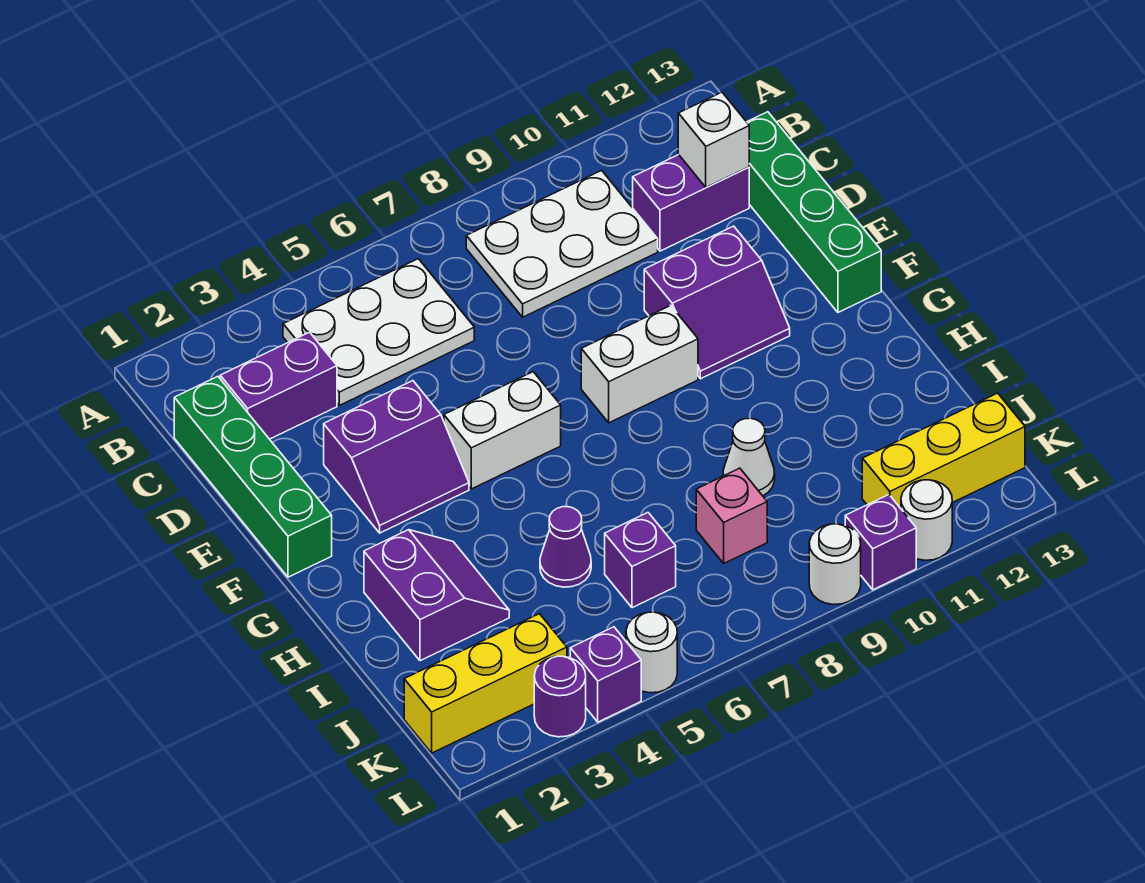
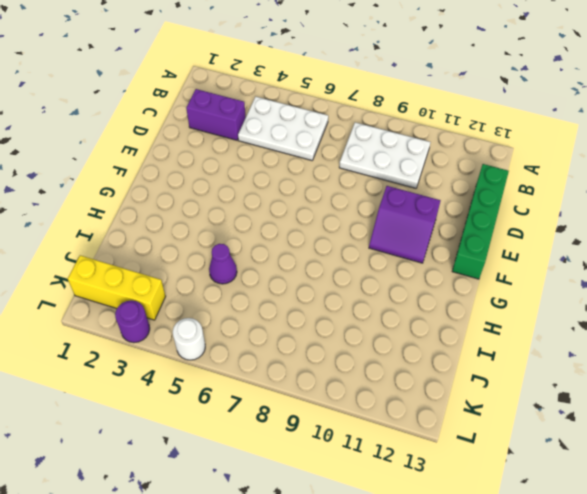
none -> green 1x4 brick [174,376,332,577]
none -> purple 1x2 brick [633,155,749,251]
none -> purple 2x2 slope [324,381,469,533]

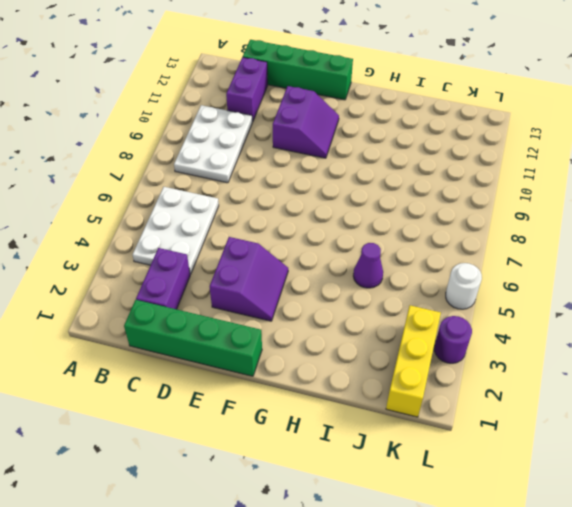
none -> white 1x2 brick [444,372,561,489]
none -> white 1x2 brick [581,305,698,423]
none -> purple 2x2 slope [364,530,509,661]

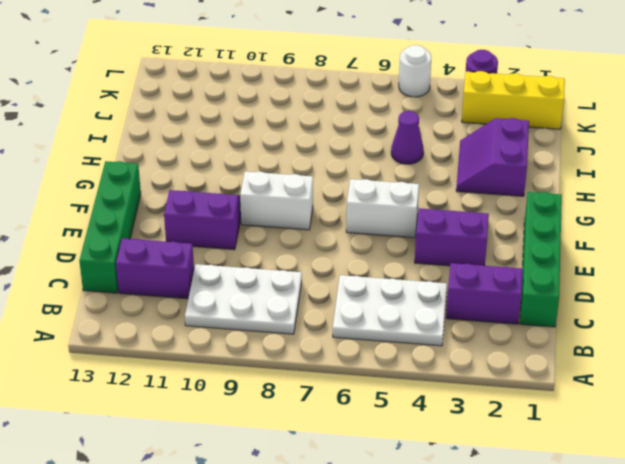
none -> white 1x1 cone [723,418,775,496]
none -> purple 1x1 brick [605,513,676,608]
none -> pink 1x1 brick [696,468,767,563]

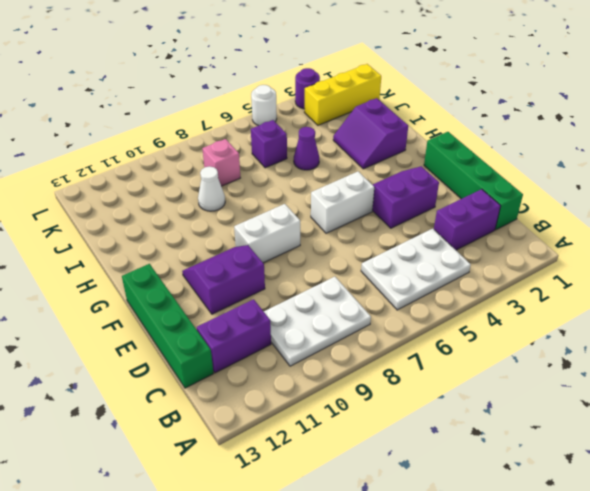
none -> yellow 1x3 brick [862,393,1025,508]
none -> purple 1x1 brick [570,627,641,722]
none -> white 1x1 round brick [809,524,861,605]

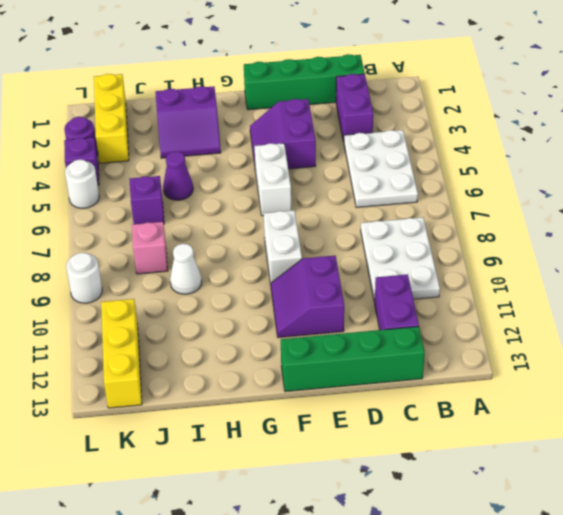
none -> purple 1x1 brick [845,495,916,590]
none -> white 1x1 round brick [901,480,952,560]
none -> white 1x1 brick [678,92,749,188]

